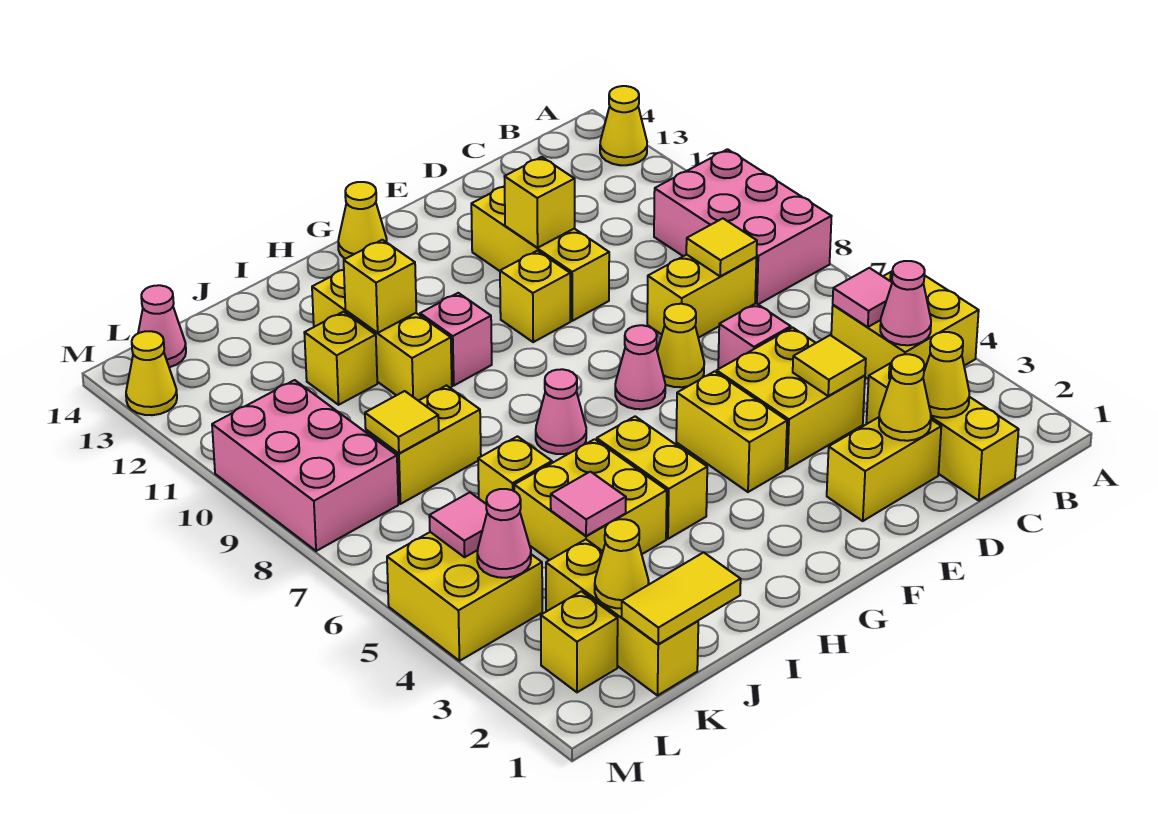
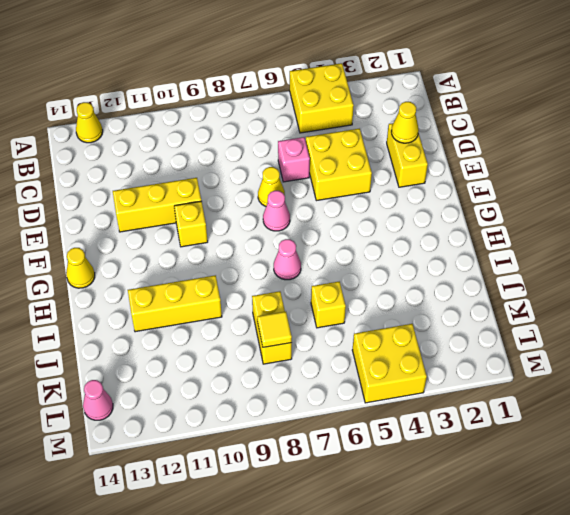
none -> pink 2x3 brick [654,149,832,304]
none -> yellow 1x3 brick [866,363,1019,500]
none -> yellow 1x2 brick [647,255,756,338]
none -> yellow 1x2 brick [676,371,787,492]

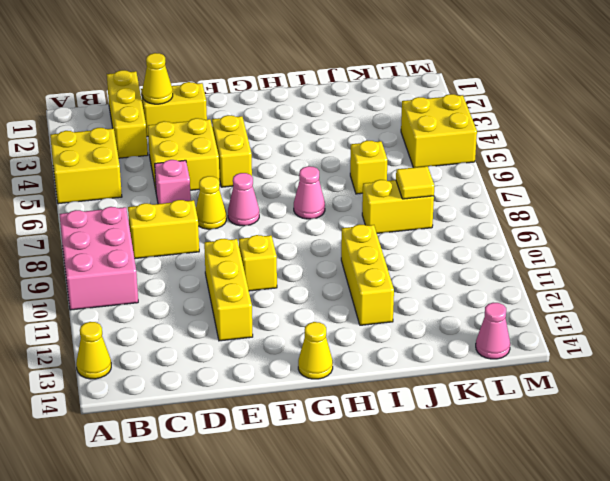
none -> yellow 1x2 brick [597,416,707,539]
none -> pink 1x1 brick [420,293,492,385]
none -> yellow 2x2 brick [514,439,667,560]
none -> yellow 1x1 brick [304,312,377,405]

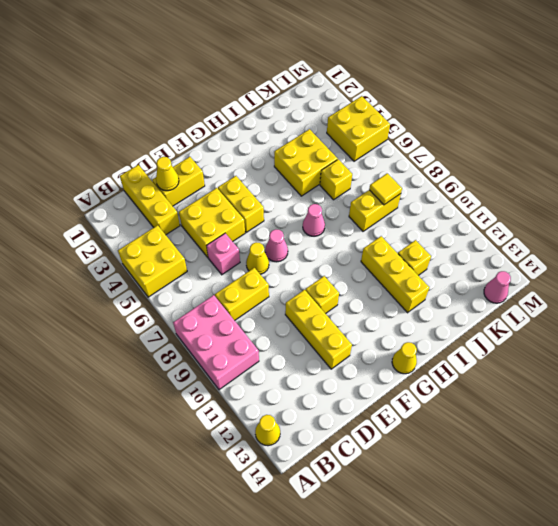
none -> yellow 1x2 brick [597,416,707,539]
none -> pink 1x1 brick [420,293,492,385]
none -> yellow 1x3 brick [546,539,698,695]
none -> yellow 1x1 brick [541,591,618,692]

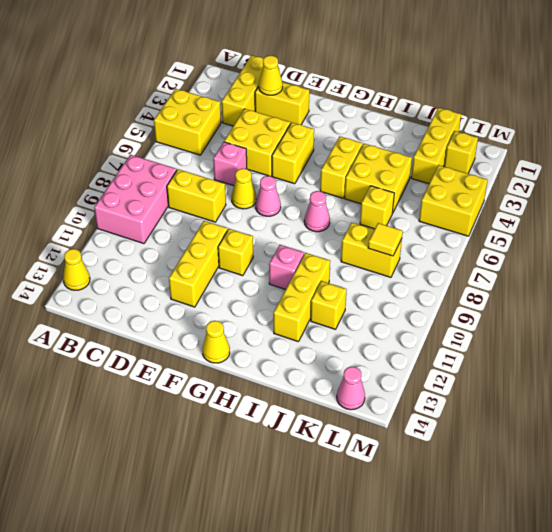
none -> pink 2x3 brick [212,380,398,551]
none -> yellow 1x1 cone [126,331,177,415]
none -> pink 1x1 cone [880,261,931,345]
none -> pink 1x1 tile [833,268,892,327]

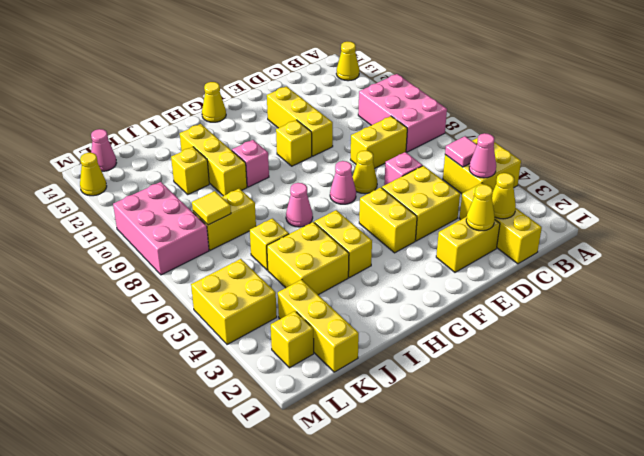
none -> yellow 1x1 tile [686,219,757,276]
none -> yellow 1x1 tile [793,335,866,396]
none -> yellow 1x1 brick [504,157,575,248]
none -> yellow 1x1 brick [344,240,416,333]

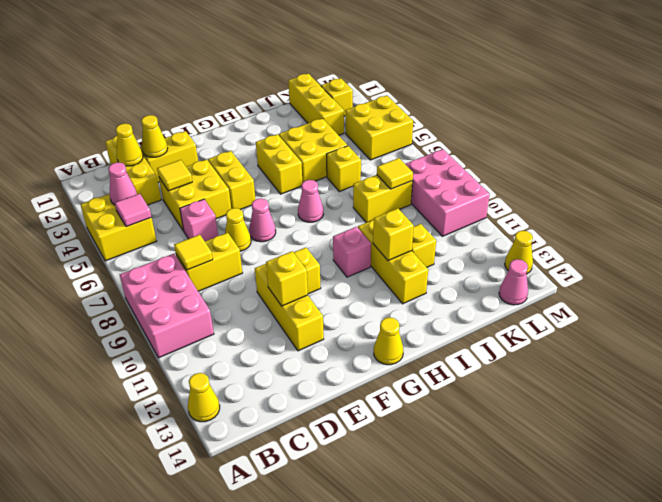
none -> yellow 1x2 tile [622,552,741,644]
none -> pink 1x1 tile [551,472,626,536]
none -> yellow 1x1 cone [595,519,649,609]
none -> pink 1x1 cone [477,489,531,578]

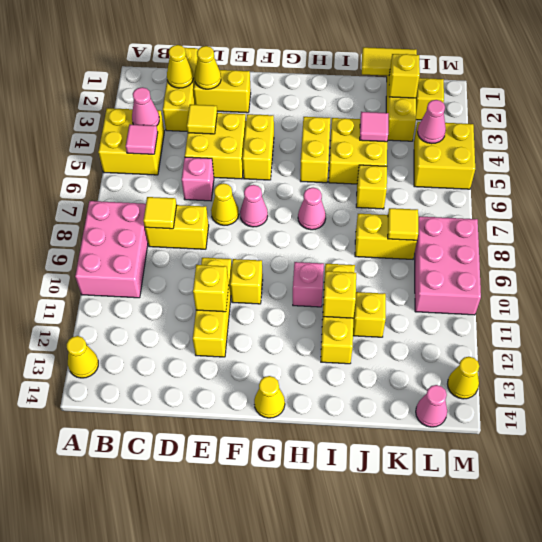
yellow 1x1 brick [389,54,420,98] -> yellow 1x1 cone [595,519,649,609]
none -> pink 1x1 tile [429,492,487,557]

